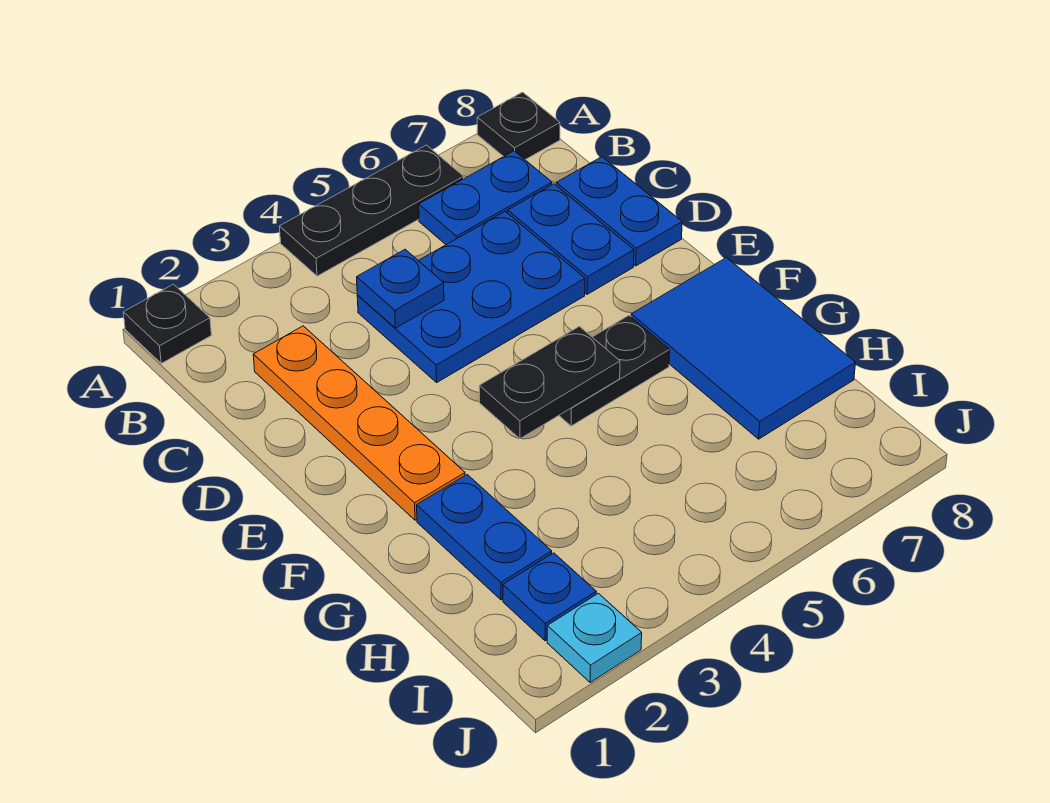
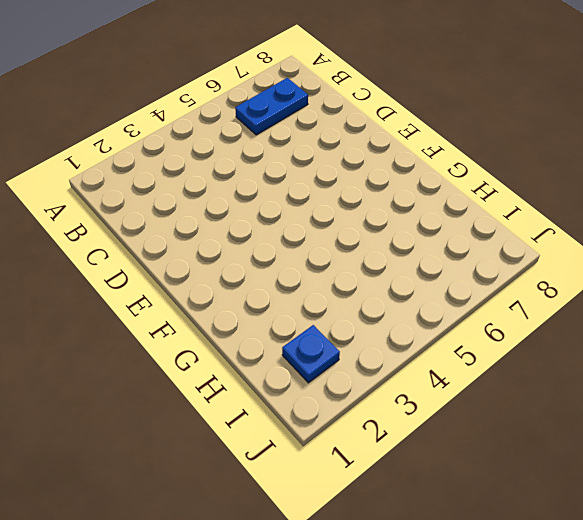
none -> black 1x1 plate [123,284,211,363]
none -> black 1x3 plate [279,145,464,276]
none -> black 1x1 plate [477,92,560,160]

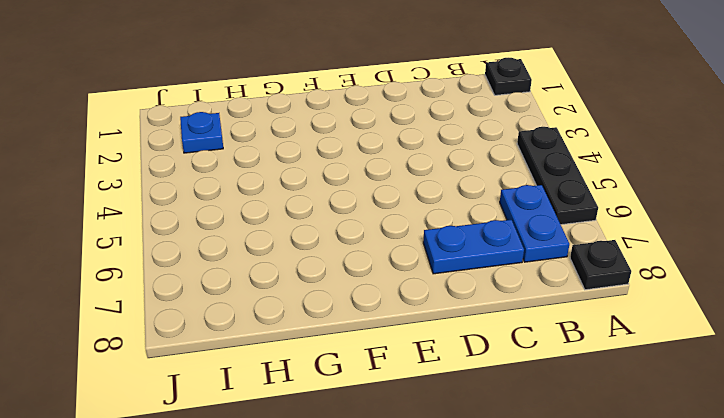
none -> orange 1x4 plate [253,326,465,520]
none -> blue 2x3 plate [357,211,585,382]
none -> blue 1x2 plate [556,157,682,266]

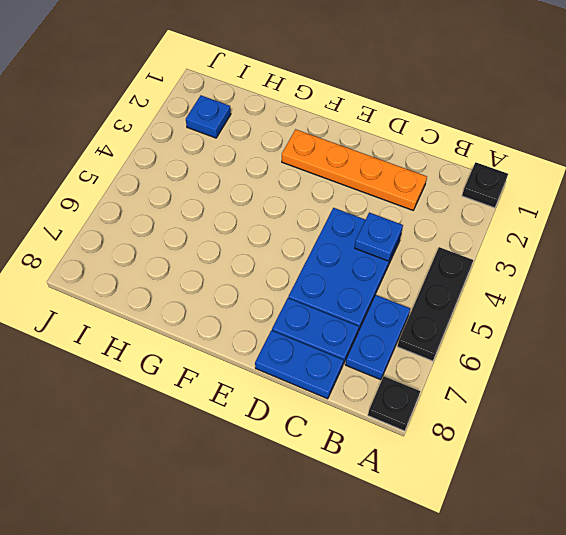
none -> black 1x2 plate [559,316,670,426]
none -> blue 2x3 tile [631,258,856,439]
none -> blue 1x2 plate [417,475,552,600]

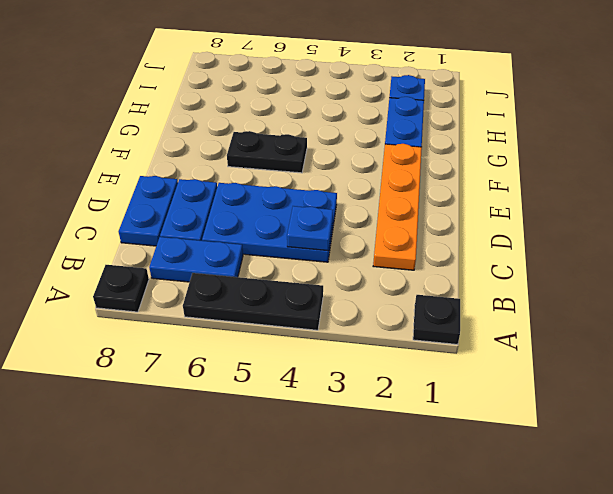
none -> blue 2x3 tile [631,258,856,439]
none -> cyan 1x1 plate [547,593,642,682]
none -> black 1x2 plate [479,326,620,439]

